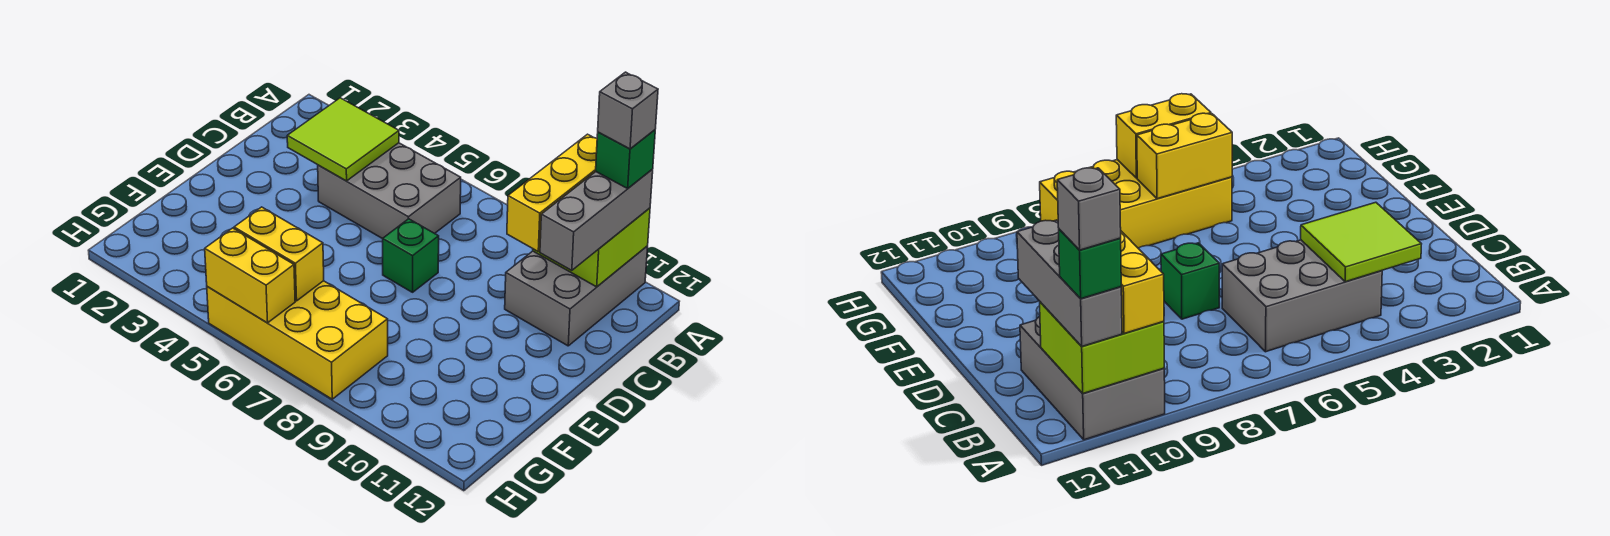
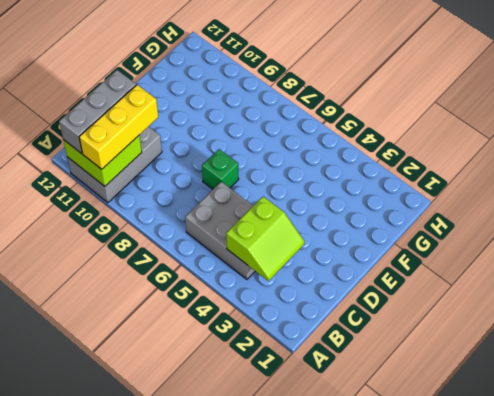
lime 2x2 slope [226,197,304,281] -> lime 2x2 tile [287,98,399,181]
none -> yellow 2x4 brick [207,281,388,399]
none -> yellow 1x2 brick [234,207,324,301]
none -> yellow 1x2 brick [205,228,295,323]

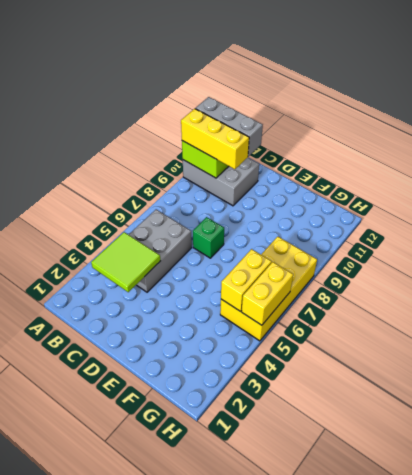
none -> green 1x1 brick [596,130,655,188]
none -> grey 1x1 brick [598,72,658,149]

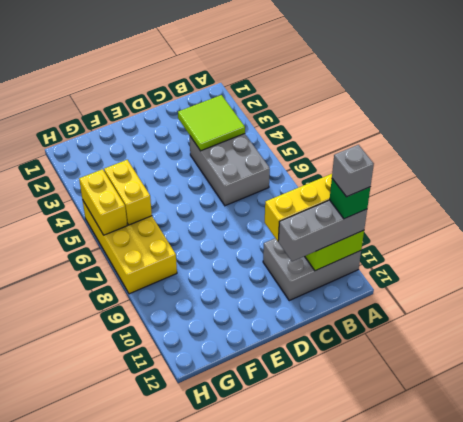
none -> green 1x1 brick [383,219,439,292]

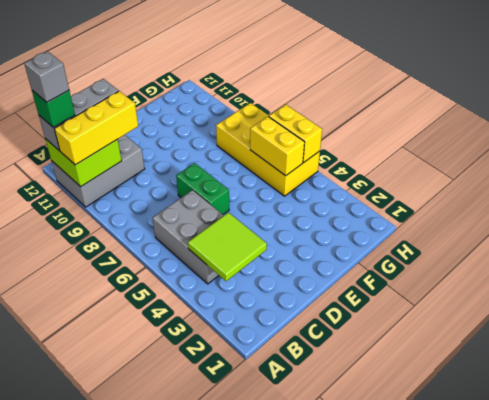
green 1x2 brick [176,163,229,214] -> green 1x1 brick [383,219,439,292]

